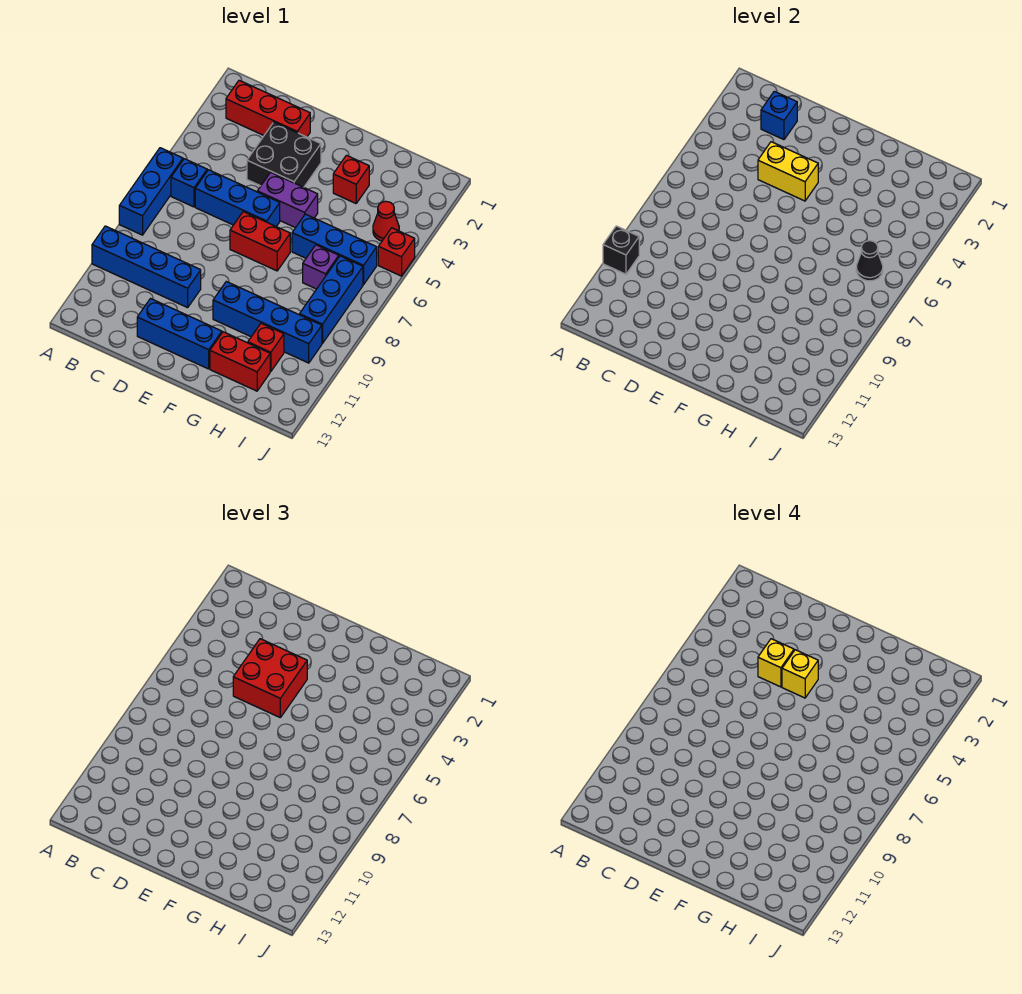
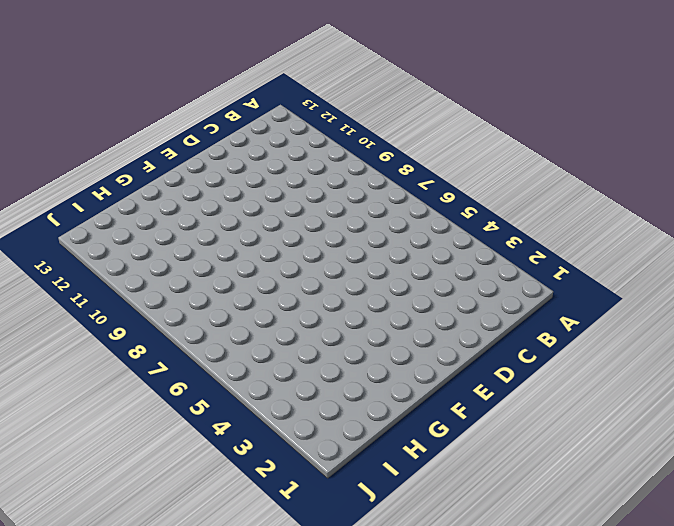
none -> blue 1x3 brick [119,148,183,235]
none -> blue 1x4 brick [92,226,201,308]
none -> red 1x3 brick [226,80,310,137]

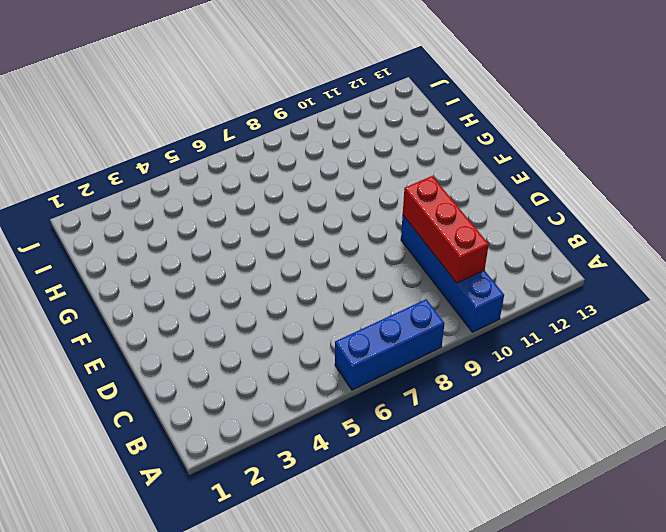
red 1x3 brick [403,176,489,283] -> red 1x3 brick moved to [226,80,310,137]
none -> blue 1x1 brick [171,159,207,207]
none -> blue 1x3 brick [195,170,280,227]
none -> black 2x2 brick [247,122,321,187]

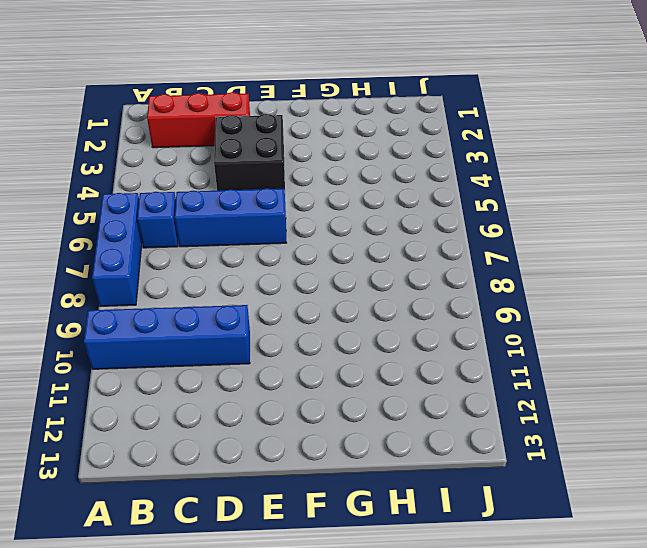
none -> blue 1x3 brick [137,299,222,369]
none -> purple 1x2 brick [257,172,318,228]
none -> red 1x2 brick [230,212,290,271]

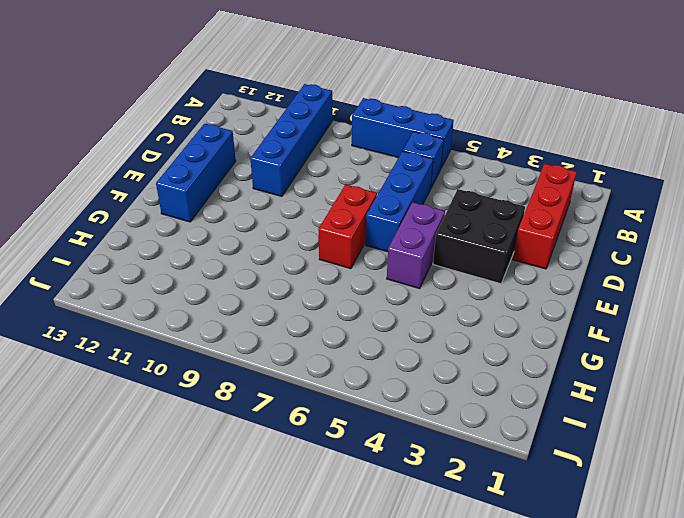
none -> blue 1x4 brick [213,281,322,363]
none -> red 1x1 brick [333,155,369,203]
none -> blue 1x3 brick [292,214,377,285]

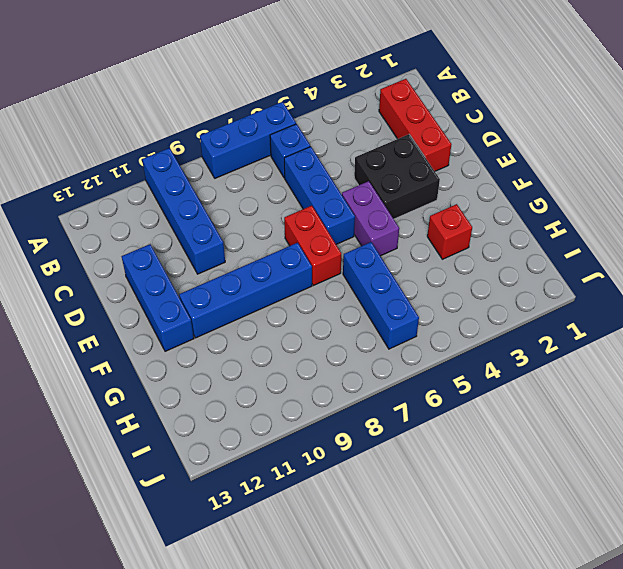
blue 1x4 brick [179,243,312,338] -> blue 1x4 brick turned to [213,281,322,363]
none -> red 1x2 brick [210,332,270,391]
none -> purple 1x1 brick [303,245,339,289]
none -> red 1x1 brick [248,323,284,372]

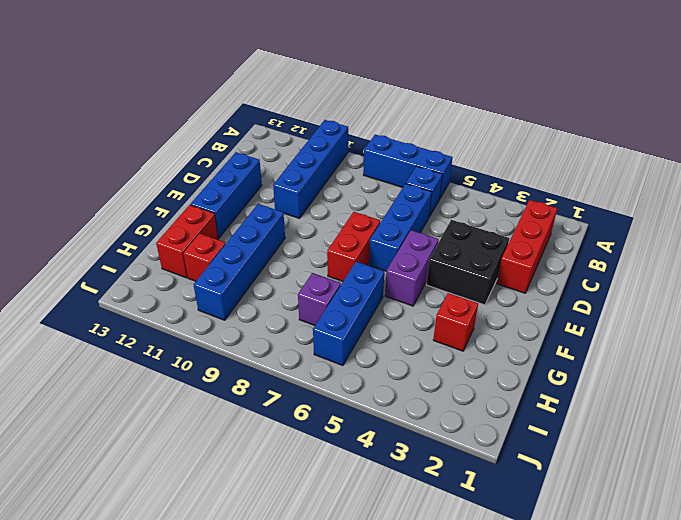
none -> red 1x1 cone [373,201,399,241]
none -> blue 1x3 brick [299,256,363,343]
none -> red 1x1 brick [378,228,415,276]

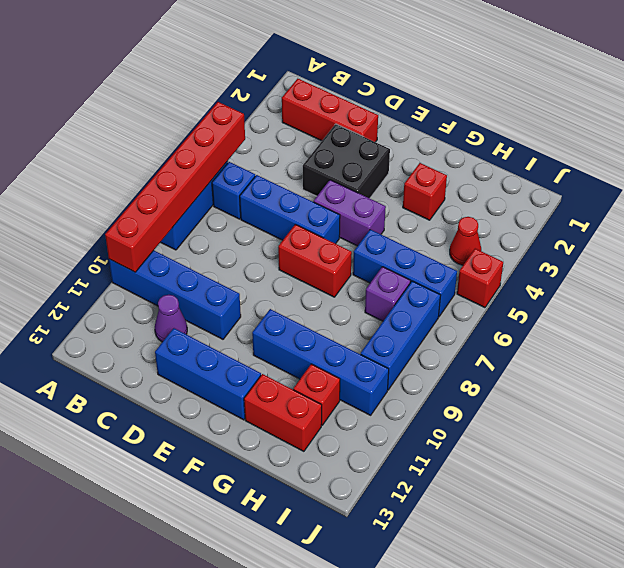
red 1x6 brick [105,102,245,272] -> black 1x1 brick [603,226,639,274]
purple 1x1 cone [155,295,187,342] -> none
none -> blue 1x1 brick [761,91,797,140]
none -> yellow 1x2 brick [758,142,818,201]
none -> black 1x1 cone [856,241,883,281]

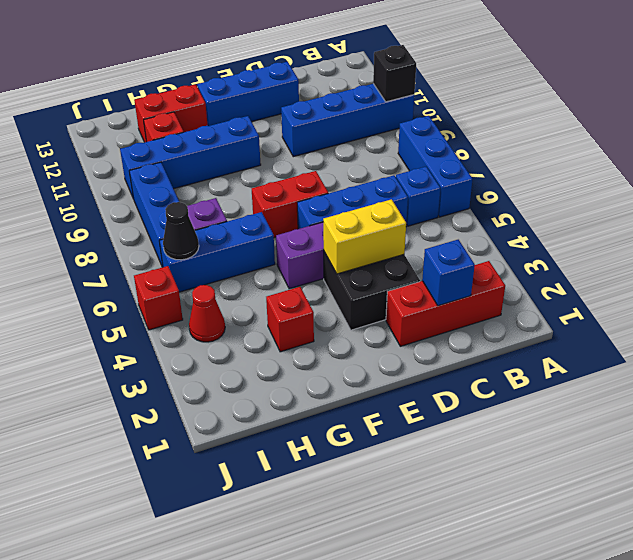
none -> red 2x2 brick [233,639,307,717]
none -> yellow 1x1 brick [758,639,794,687]
none -> yellow 1x1 brick [782,650,818,698]

